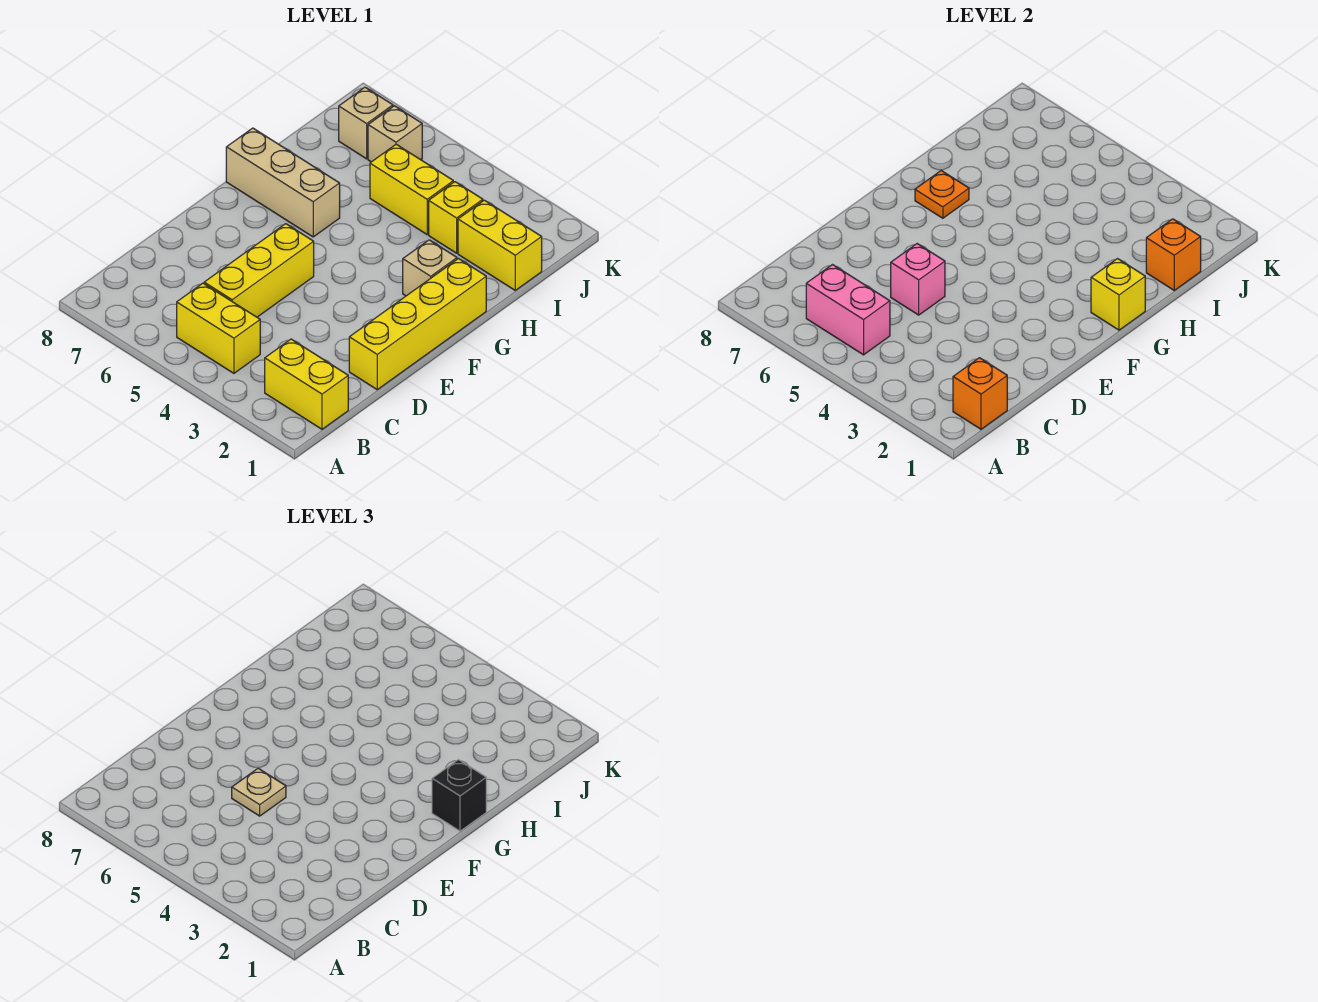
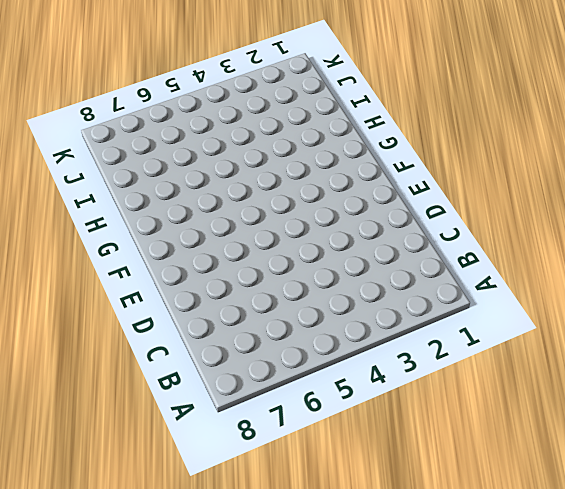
none -> yellow 1x2 brick [265,339,348,429]
none -> yellow 1x2 brick [177,283,260,373]
none -> yellow 1x3 brick [204,224,314,317]

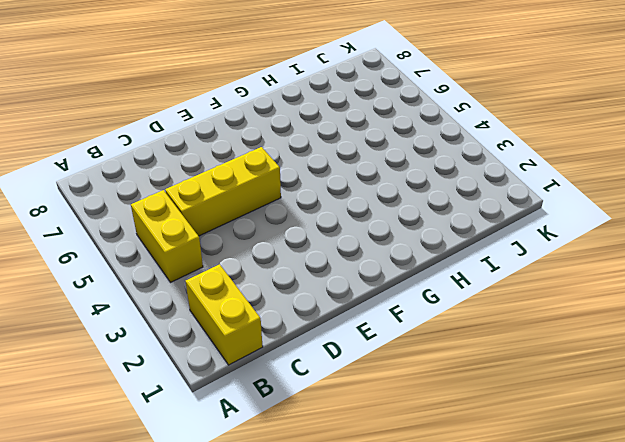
none -> yellow 1x4 brick [349,259,486,390]
none -> tan 1x1 brick [403,240,457,296]
none -> tan 1x3 brick [226,128,340,237]

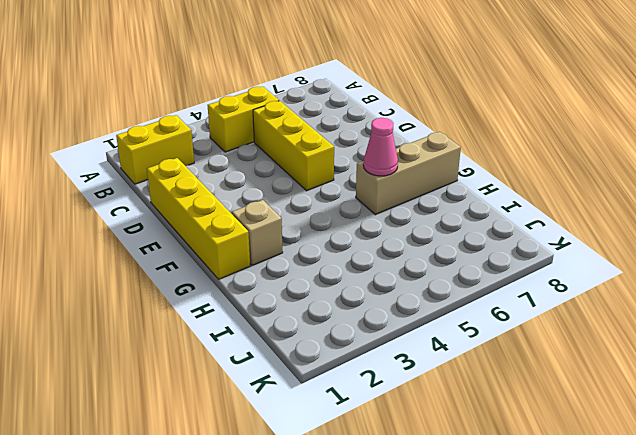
pink 1x1 cone [363,118,398,176] -> none
none -> yellow 1x2 brick [458,200,542,290]
none -> yellow 1x1 brick [429,182,483,253]
none -> yellow 1x2 brick [370,144,453,234]

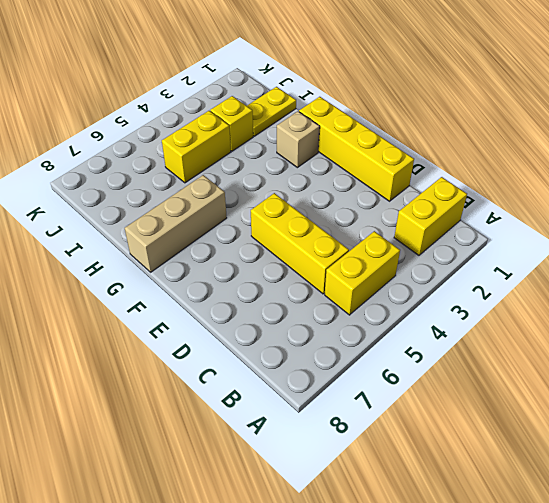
yellow 1x2 plate [247,87,296,136] -> yellow 1x2 brick [458,200,542,290]
none -> tan 1x1 brick [368,106,422,162]
none -> tan 1x1 brick [339,87,393,159]
none -> orange 1x1 brick [953,358,1007,429]

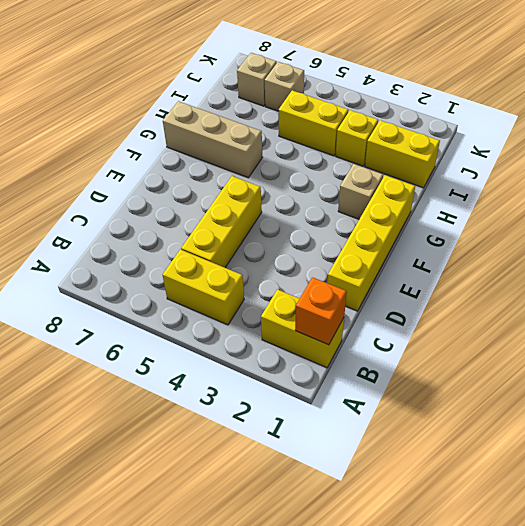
none -> pink 1x2 brick [806,265,890,355]
none -> pink 1x1 brick [891,244,945,315]
none -> yellow 1x1 brick [1091,259,1145,330]

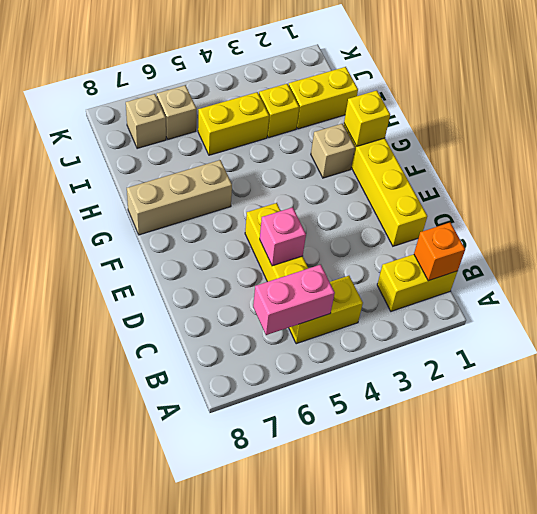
none -> orange 1x1 plate [915,171,969,218]
none -> orange 1x1 brick [1146,219,1201,290]
none -> tan 1x1 plate [232,768,286,816]

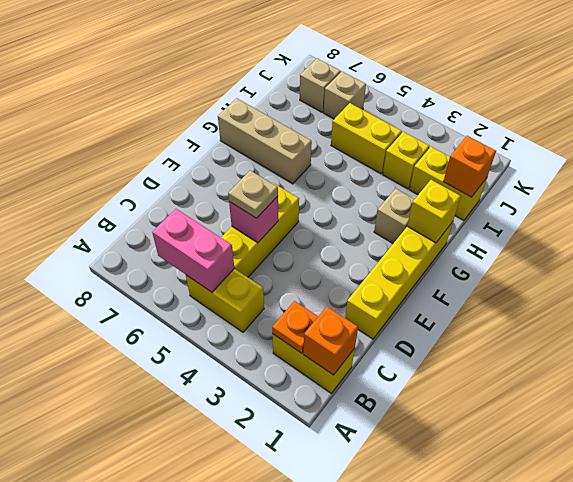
orange 1x1 plate [272,301,318,353] -> orange 1x1 plate moved to [915,171,969,218]
none -> black 1x1 brick [432,760,486,831]

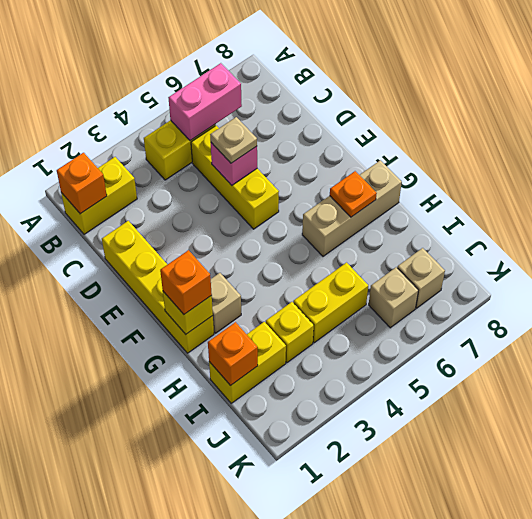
orange 1x1 brick [160,250,212,314] -> black 1x1 brick [432,760,486,831]

